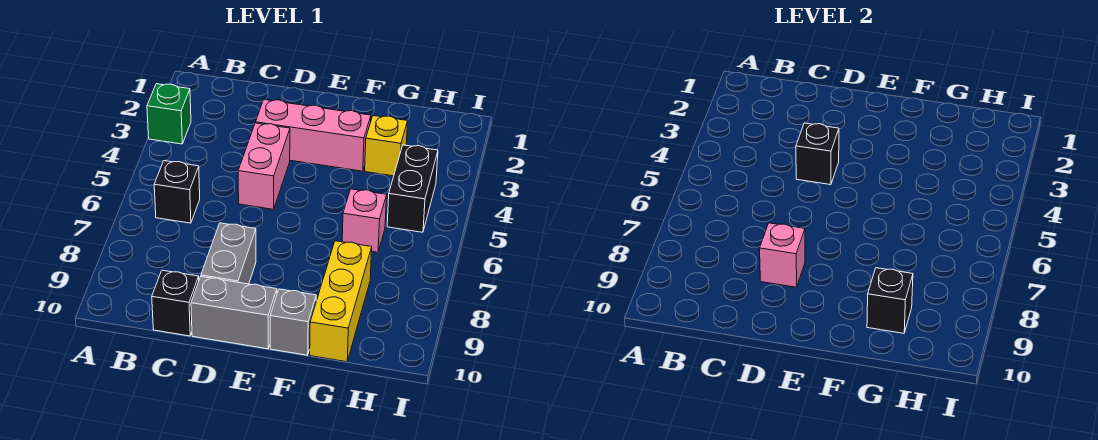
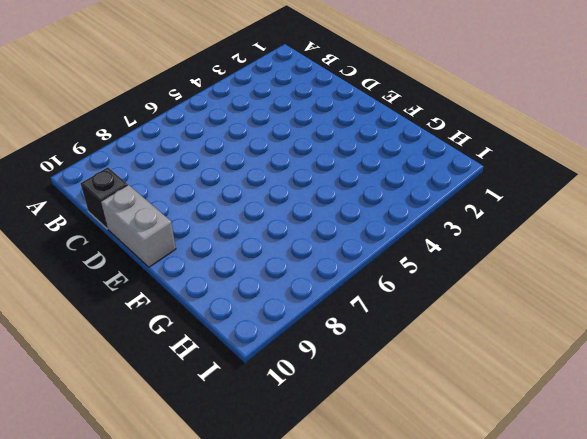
none -> green 1x1 brick [147,84,191,144]
none -> black 1x1 brick [154,161,200,223]
none -> pink 1x3 brick [256,100,371,171]

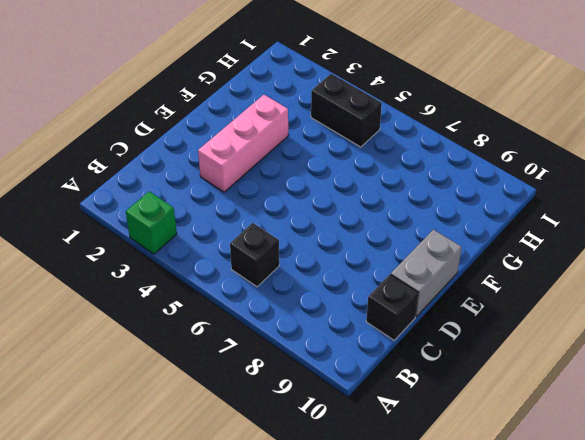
none -> pink 1x2 brick [238,123,290,209]
none -> grey 1x2 brick [201,223,256,284]
none -> grey 1x1 brick [270,289,316,355]

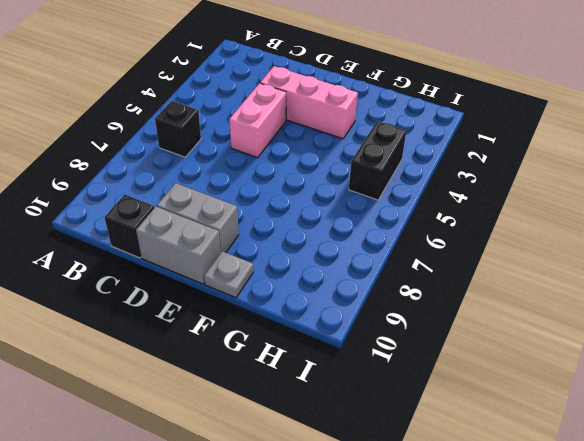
grey 1x2 brick [157,183,239,253] -> grey 1x2 brick turned to [201,223,256,284]
grey 1x1 plate [204,251,253,298] -> grey 1x1 brick [270,289,316,355]
none -> green 1x1 brick [147,84,191,144]
none -> yellow 1x1 brick [365,116,408,176]
none -> pink 1x1 brick [342,189,387,252]

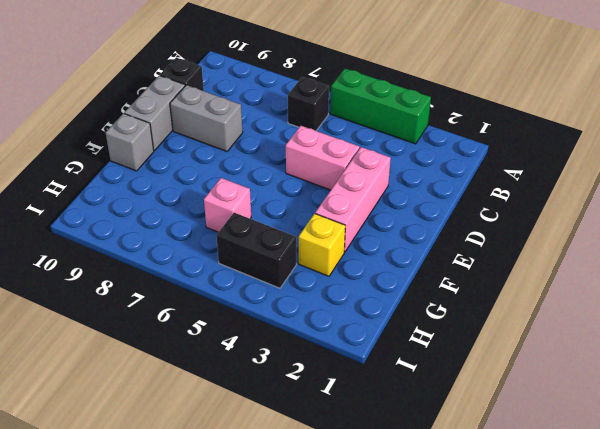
green 1x3 brick [330,69,431,144] -> green 1x1 brick [147,84,191,144]
none -> yellow 1x3 brick [310,241,372,362]
none -> black 1x1 brick [796,123,839,185]
none -> pink 1x1 brick [760,223,805,287]

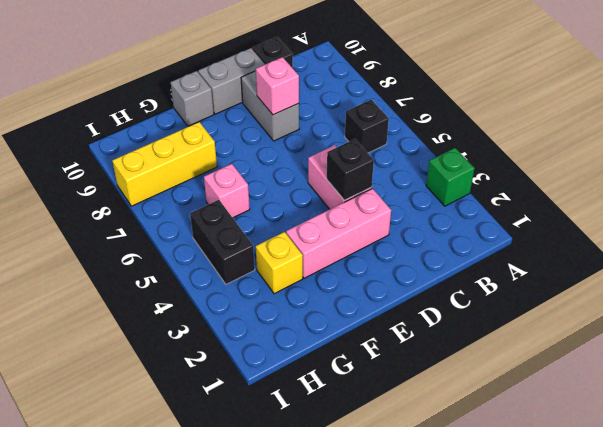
yellow 1x3 brick [112,122,217,206] -> yellow 1x3 brick turned to [310,241,372,362]
none -> black 1x1 brick [867,268,913,333]

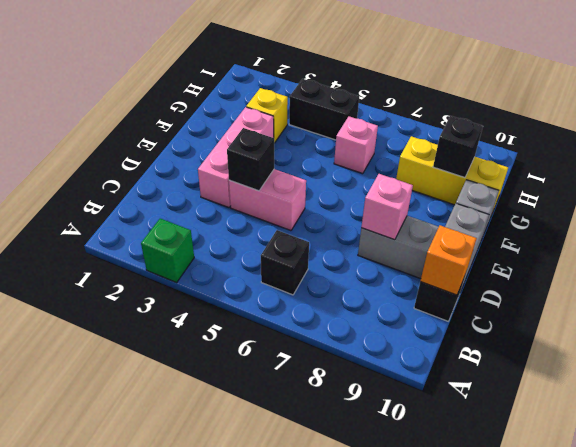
orange 1x1 brick [420,225,477,295] -> none

